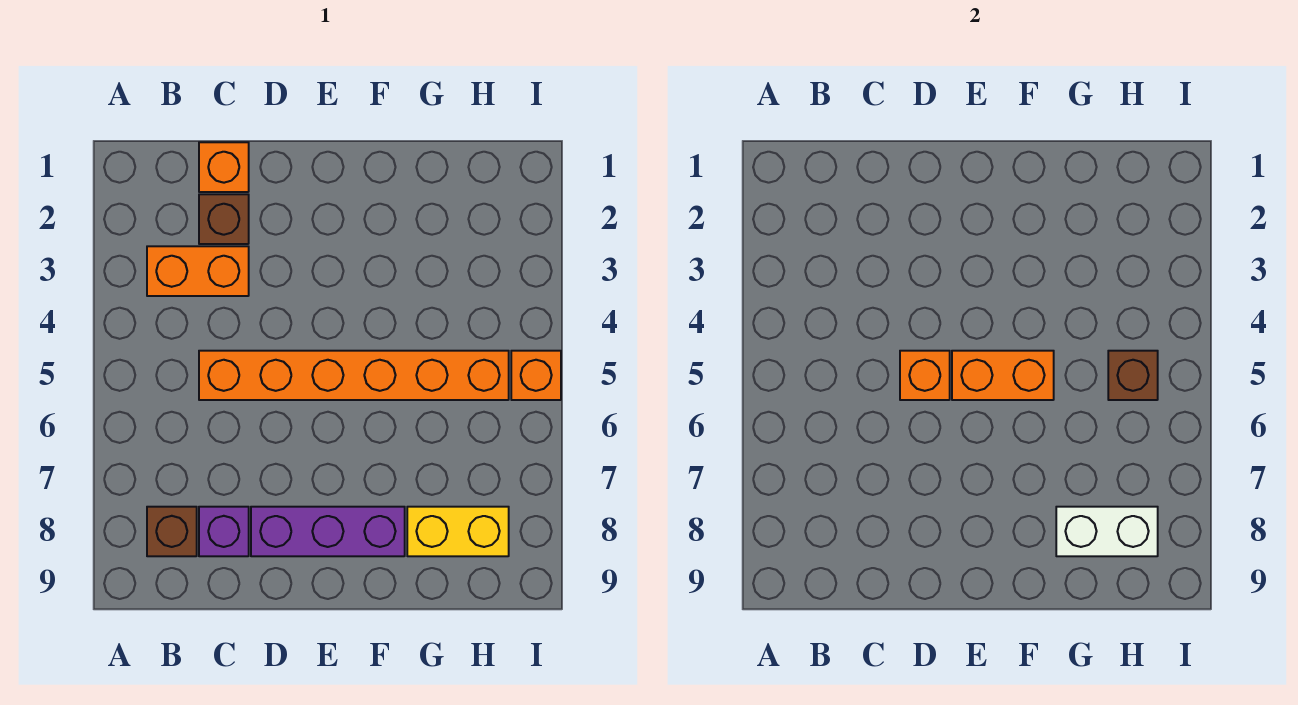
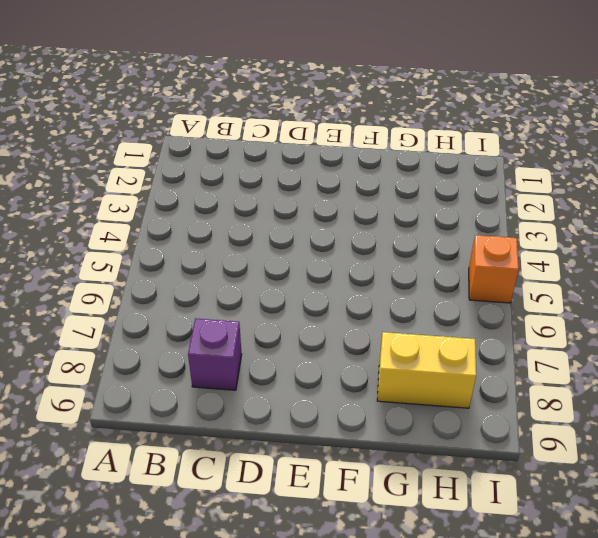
none -> orange 1x2 brick [147,246,249,296]
none -> brown 1x1 brick [147,507,197,556]
none -> orange 1x1 brick [199,142,249,192]

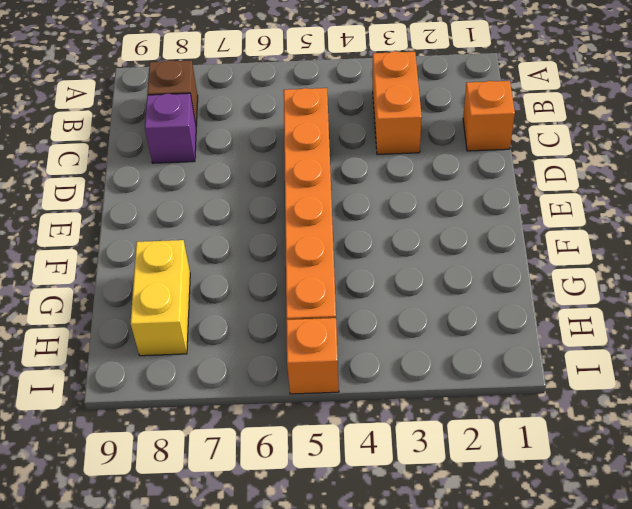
none -> brown 1x1 brick [199,194,249,244]
none -> purple 1x3 brick [251,507,405,556]
none -> orange 1x1 brick [900,351,950,400]

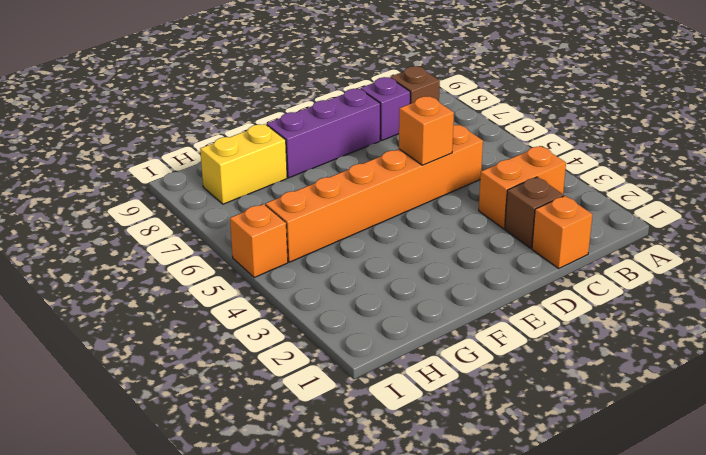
none -> orange 1x2 brick [952,351,1054,400]
none -> white 1x2 brick [1056,507,1158,556]
none -> brown 1x1 brick [1108,351,1158,400]

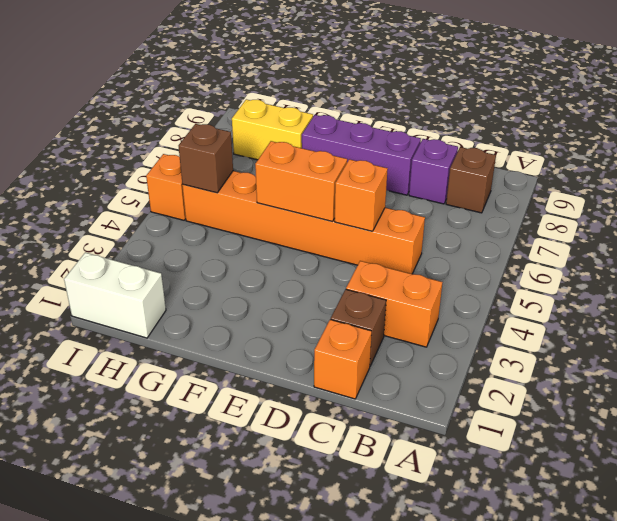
white 1x2 brick [64,252,166,338] -> white 1x2 brick moved to [1056,507,1158,556]

